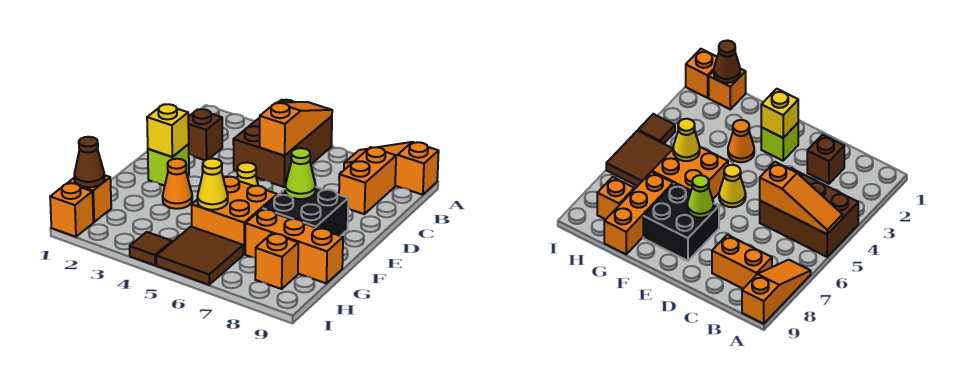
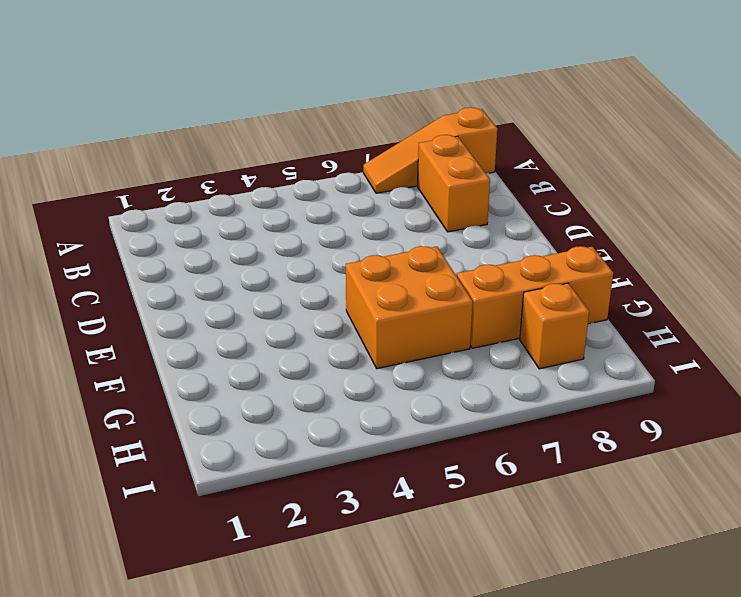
none -> brown 2x3 brick [233,100,332,187]
none -> brown 1x1 brick [188,109,222,160]
none -> lime 1x1 brick [148,144,189,186]

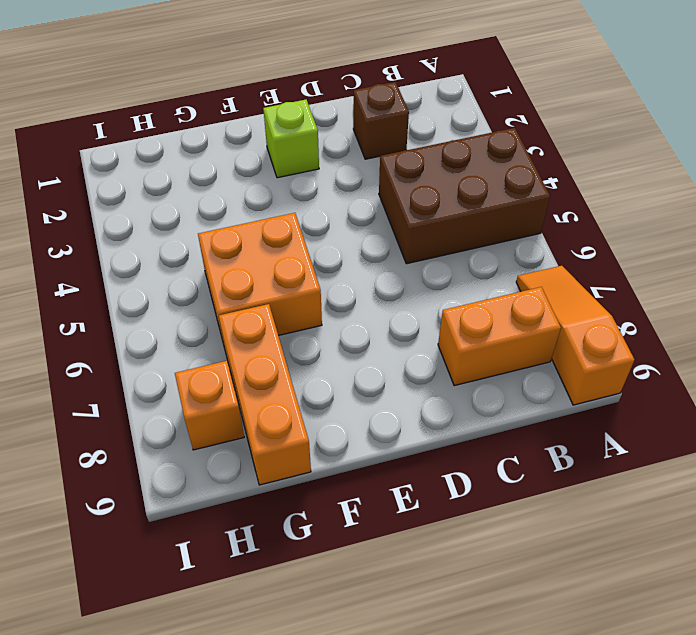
none -> yellow 1x1 cone [237,163,258,186]
none -> black 2x2 brick [263,187,348,236]
none -> orange 1x1 cone [163,159,192,209]

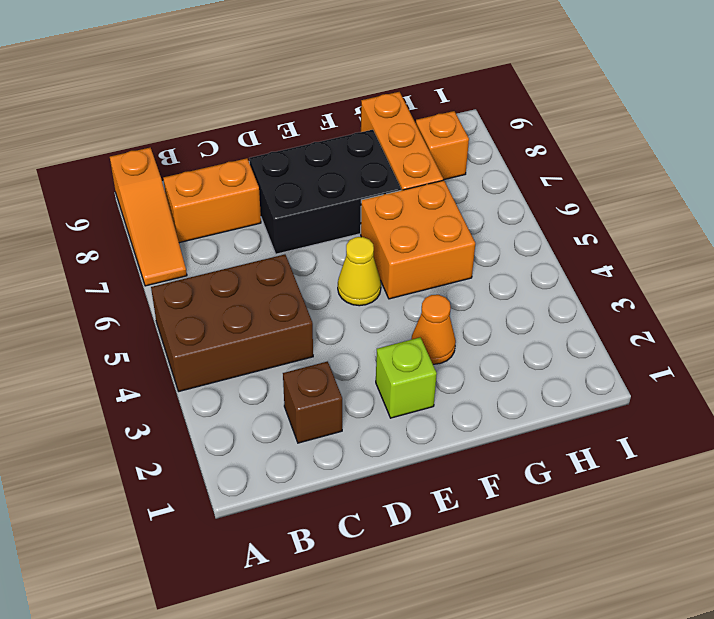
black 2x3 brick [250,130,401,254] -> black 2x2 brick [263,187,348,236]
none -> orange 1x1 brick [69,175,111,222]
none -> brown 2x2 tile [156,227,243,285]
none -> orange 1x1 brick [50,183,93,237]

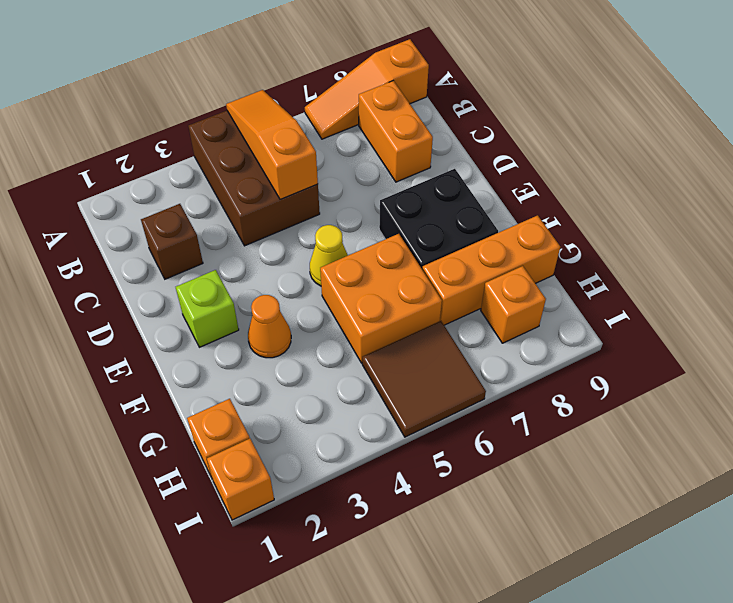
none -> brown 1x1 tile [130,232,172,265]
none -> yellow 1x1 brick [147,104,189,157]
none -> lime 1x1 cone [285,148,316,199]

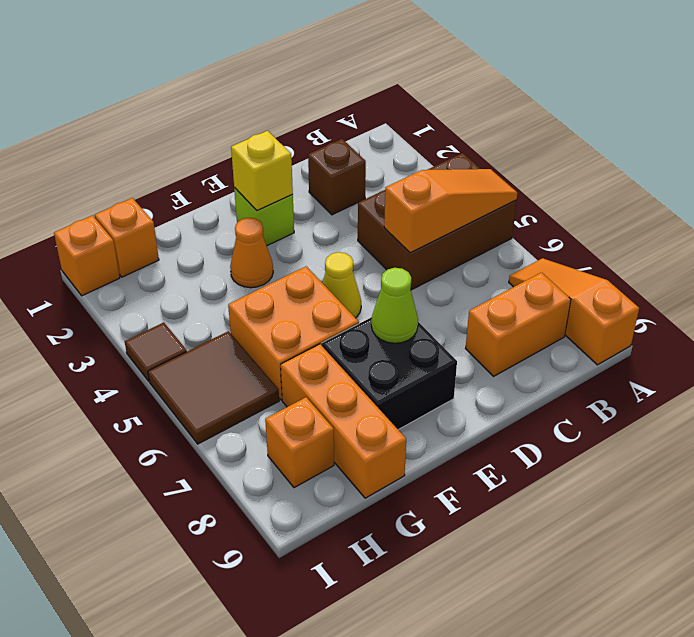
none -> yellow 1x1 cone [197,159,228,210]
none -> brown 1x1 cone [74,137,105,187]

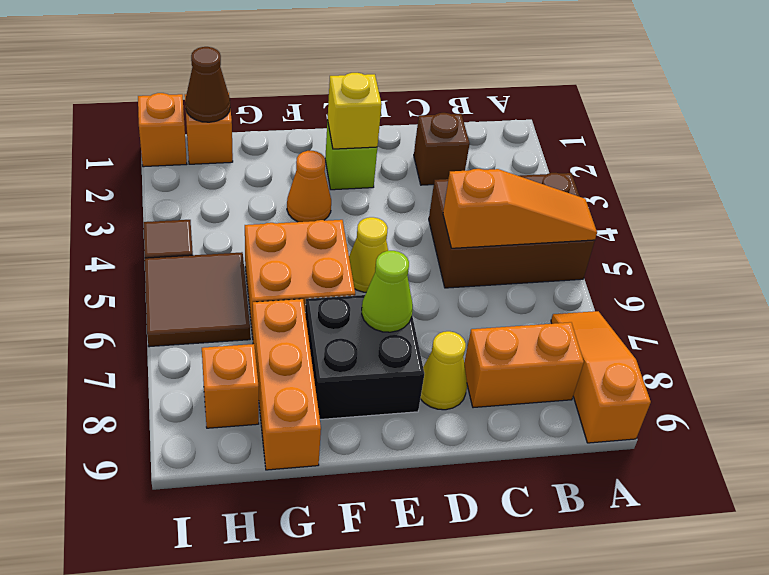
yellow 1x1 cone [420,331,467,410] -> yellow 1x1 cone moved to [197,159,228,210]

